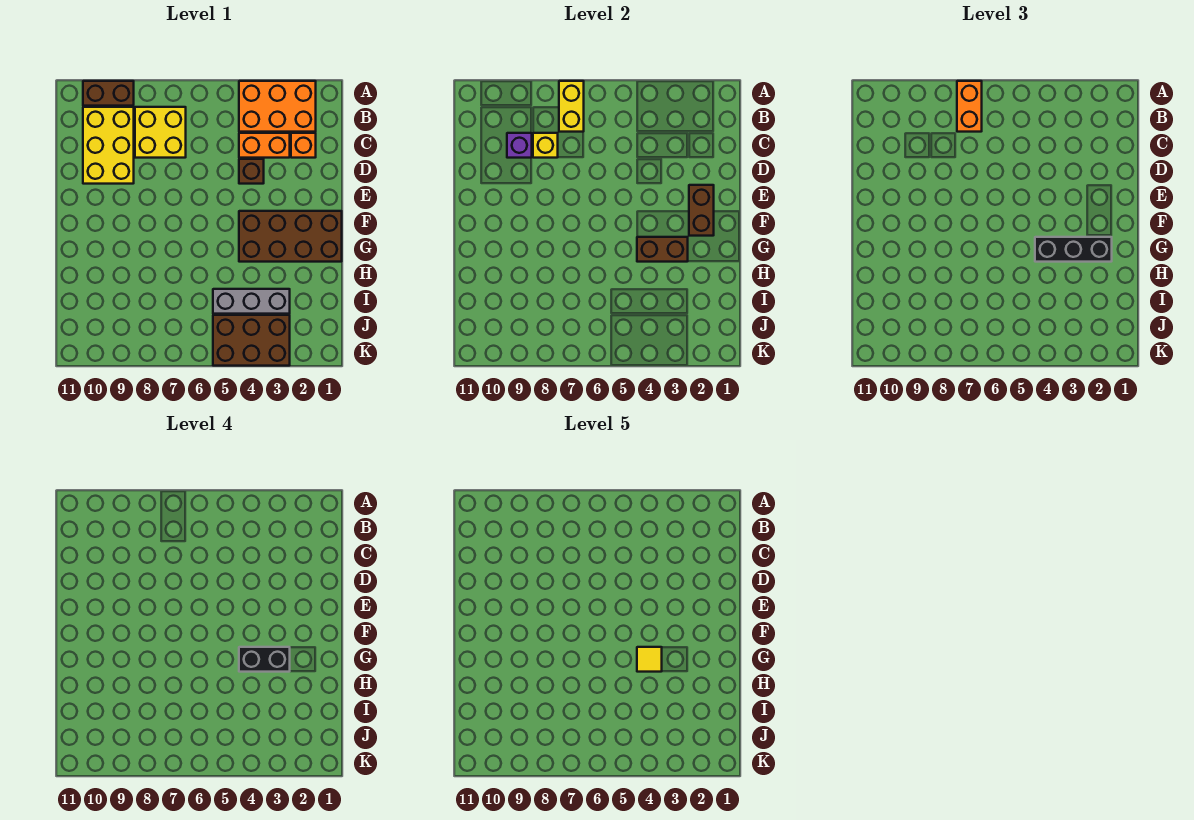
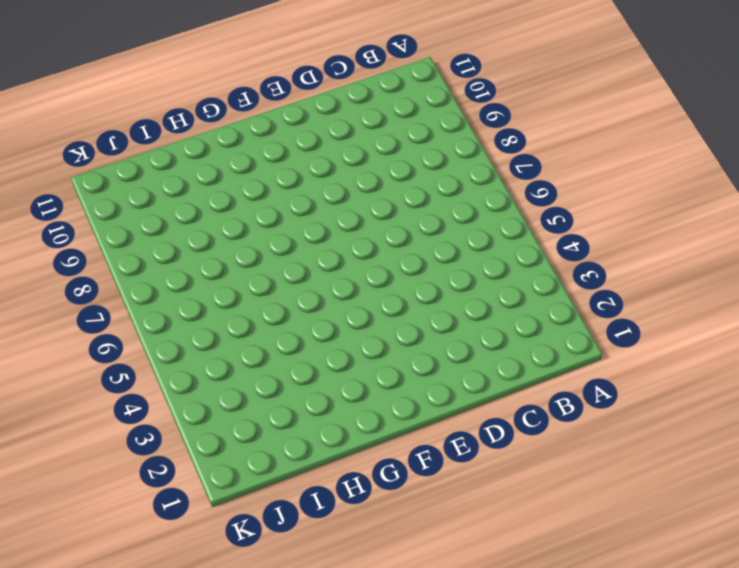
none -> orange 2x3 brick [239,81,316,132]
none -> brown 1x2 brick [83,81,134,106]
none -> yellow 2x2 brick [135,107,186,158]

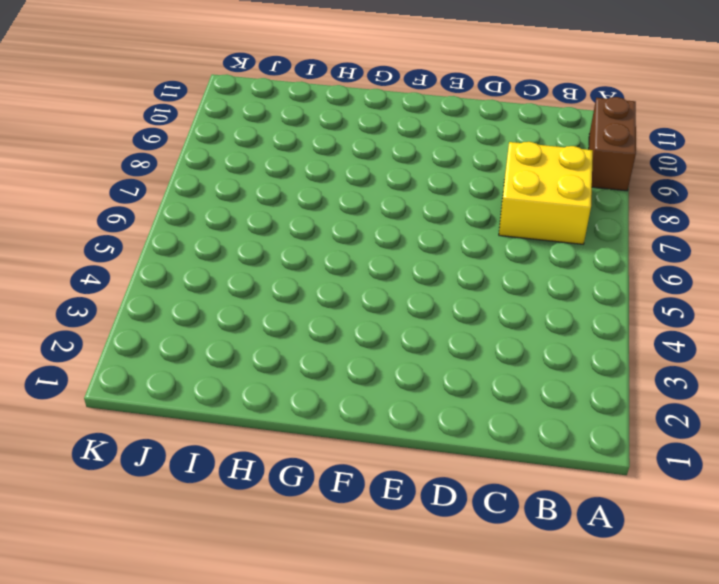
none -> orange 2x3 brick [239,81,316,132]
none -> yellow 2x3 brick [83,107,134,184]
none -> orange 1x1 brick [291,133,316,158]

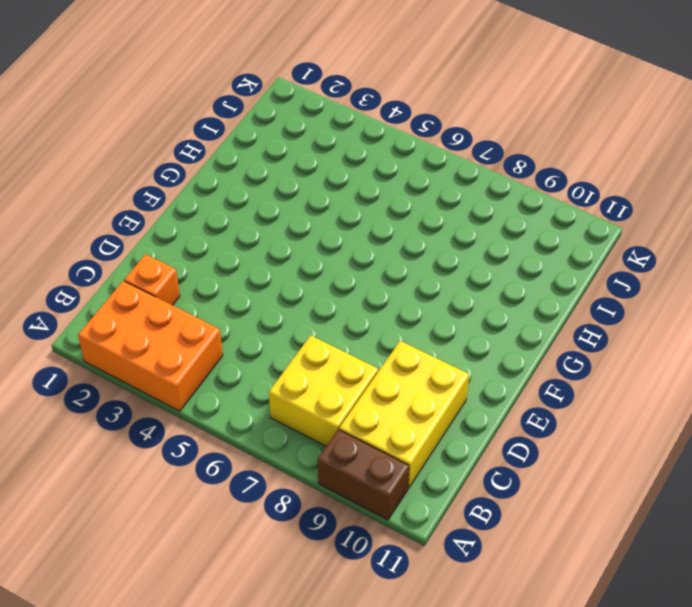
none -> orange 1x2 brick [239,133,290,158]
none -> brown 1x1 brick [239,159,264,184]
none -> brown 2x4 brick [239,211,342,262]

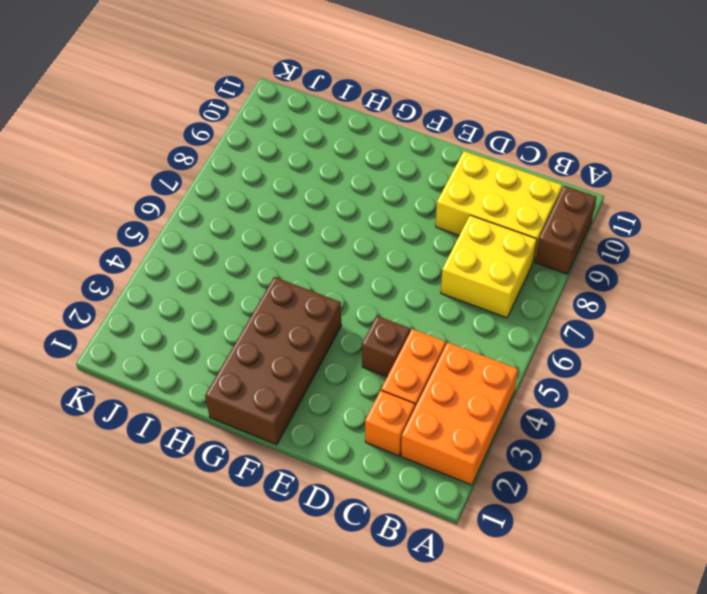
none -> grey 1x3 brick [213,289,290,314]
none -> brown 2x3 brick [213,315,290,366]
none -> yellow 1x2 brick [559,81,584,132]

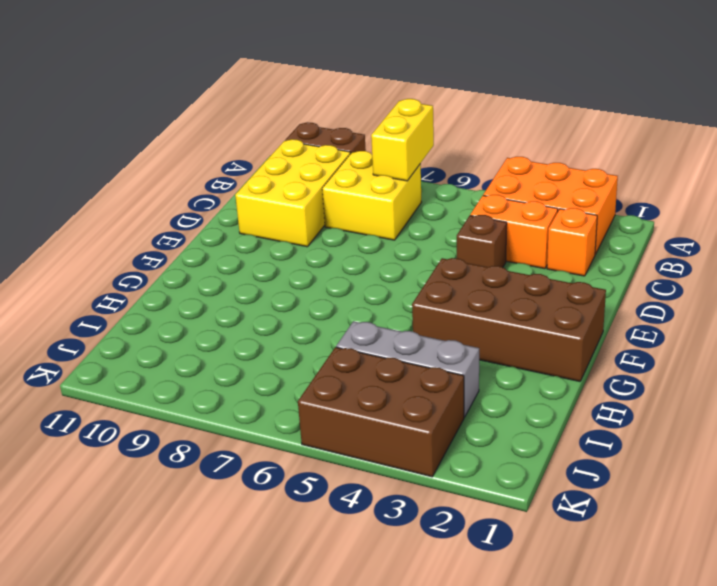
none -> yellow 1x1 brick [533,133,558,158]
none -> purple 1x1 brick [507,133,532,158]
none -> brown 1x2 brick [689,185,714,236]

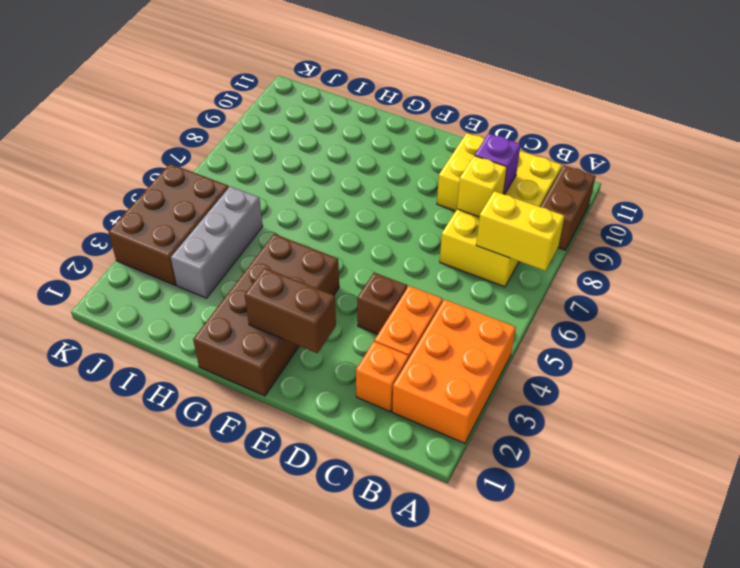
none -> brown 1x2 brick [637,237,688,262]
none -> orange 1x2 brick [957,81,982,132]
none -> black 1x3 brick [1035,237,1112,262]

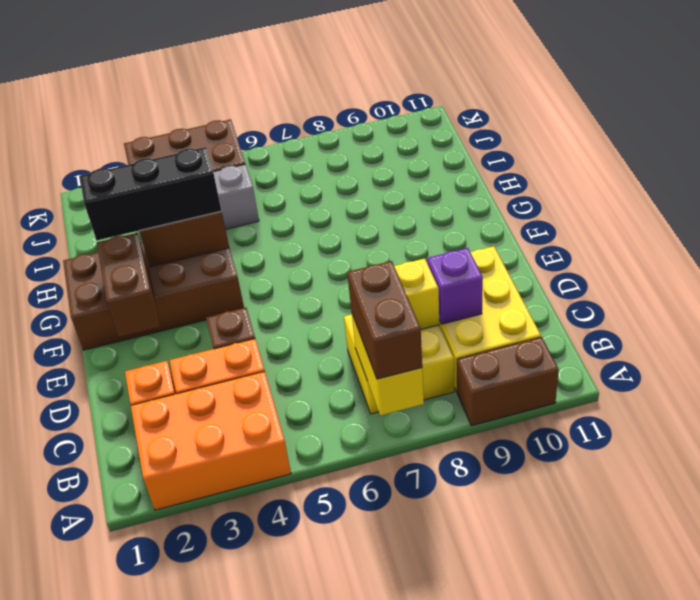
brown 1x2 brick [347,261,422,379] -> orange 1x2 brick [957,81,982,132]
none -> black 1x2 brick [239,647,290,672]
none -> yellow 1x1 tile [637,647,662,672]

